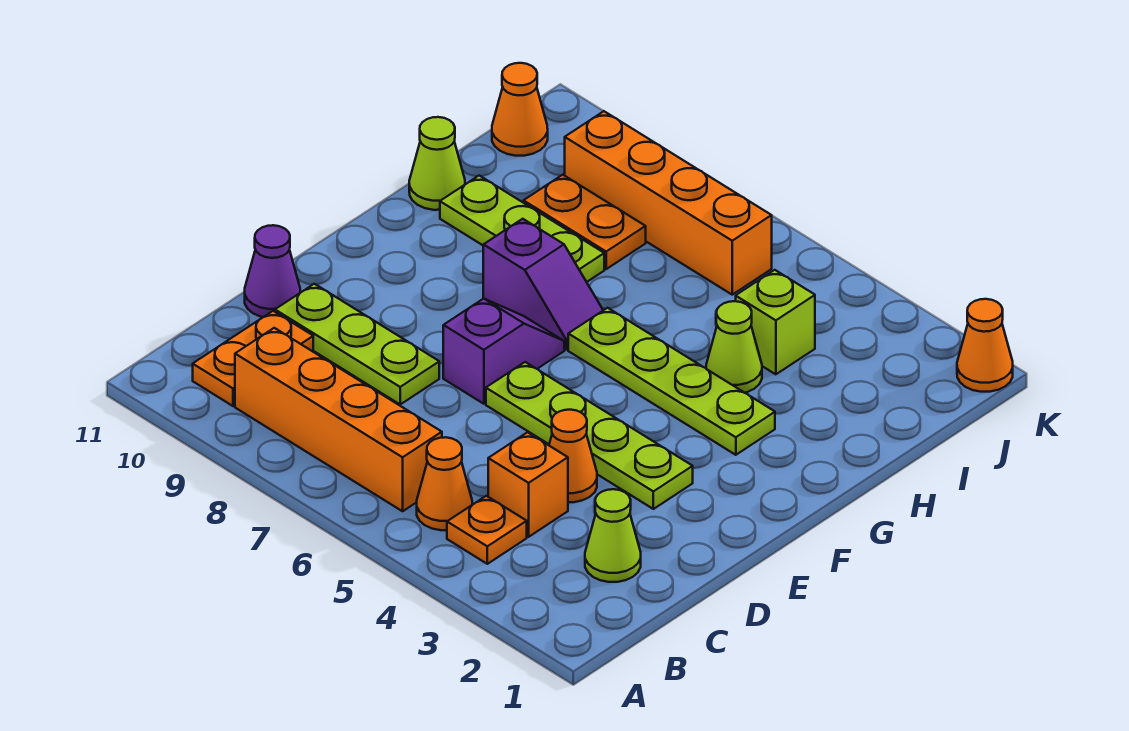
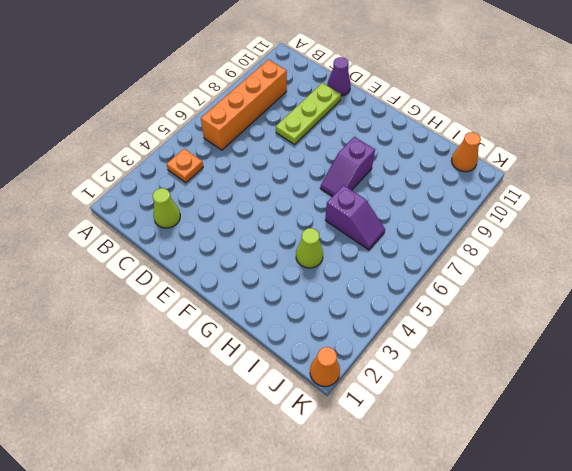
purple 1x2 slope [325,185,385,250] -> purple 1x2 slope moved to [443,299,564,404]
none -> orange 1x1 cone [417,437,472,530]
none -> orange 1x2 plate [193,311,313,406]
none -> orange 1x1 brick [488,432,568,537]

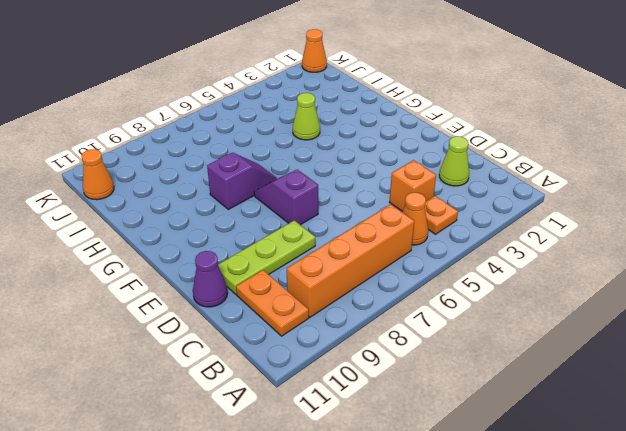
none -> orange 1x1 cone [549,410,597,502]
none -> lime 1x4 plate [486,362,693,509]
none -> lime 1x4 plate [568,308,775,455]

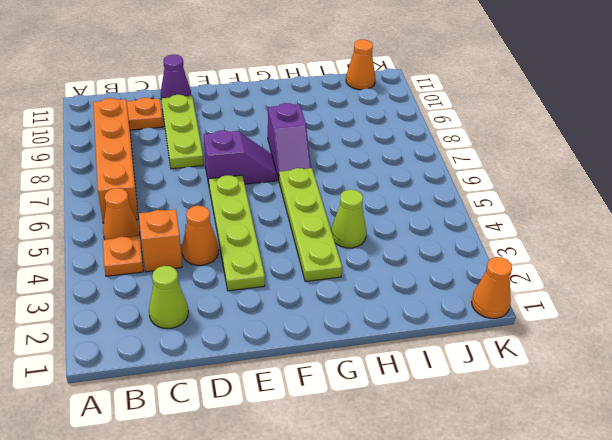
none -> lime 1x3 plate [440,176,604,282]
none -> lime 1x1 cone [409,117,465,210]
none -> lime 1x1 brick [736,270,815,374]

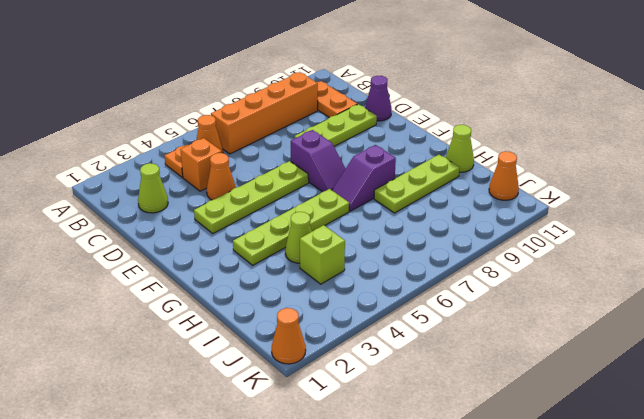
none -> orange 1x2 plate [524,175,646,269]
none -> orange 1x4 brick [564,111,772,295]

